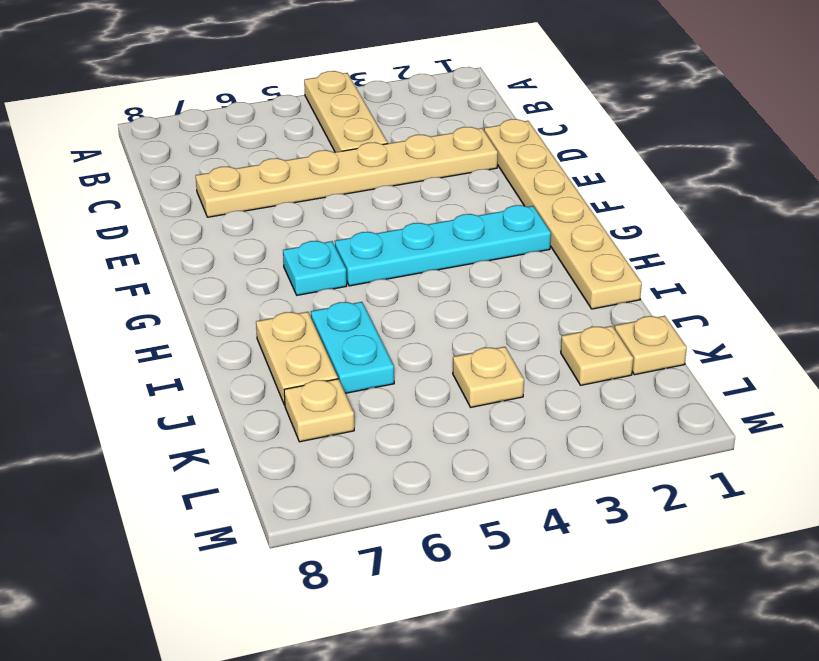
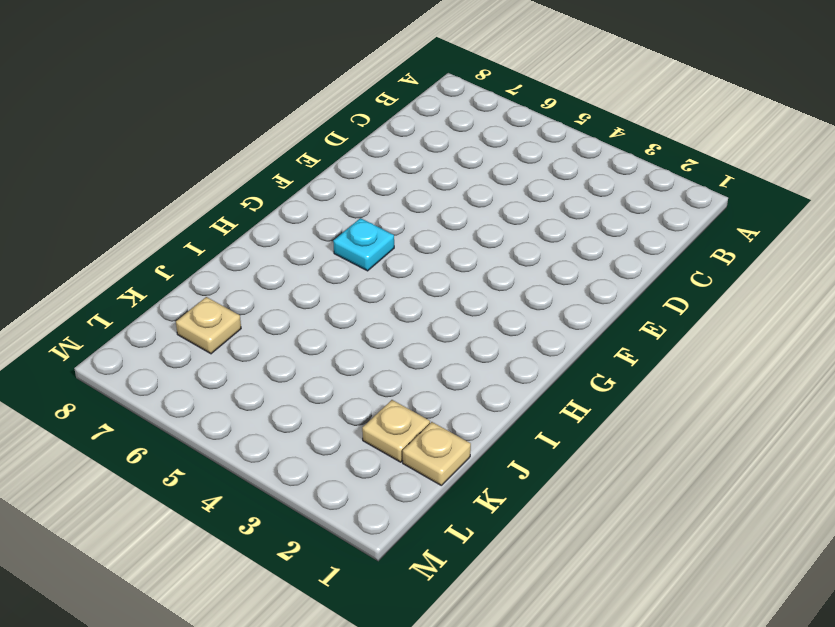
none -> tan 1x3 plate [304,71,388,152]
none -> tan 1x6 plate [484,119,642,309]

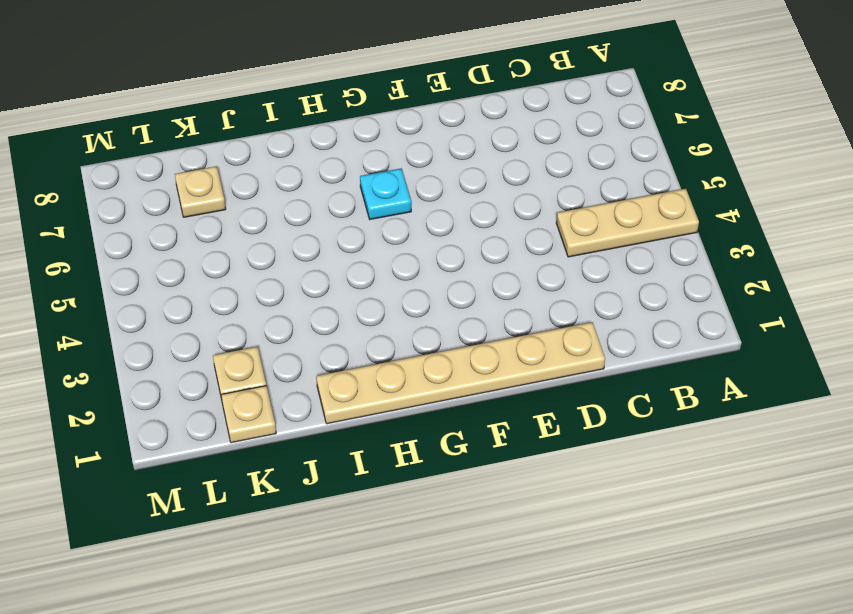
none -> tan 1x6 plate [196,127,498,217]
none -> cyan 1x4 plate [335,205,551,286]

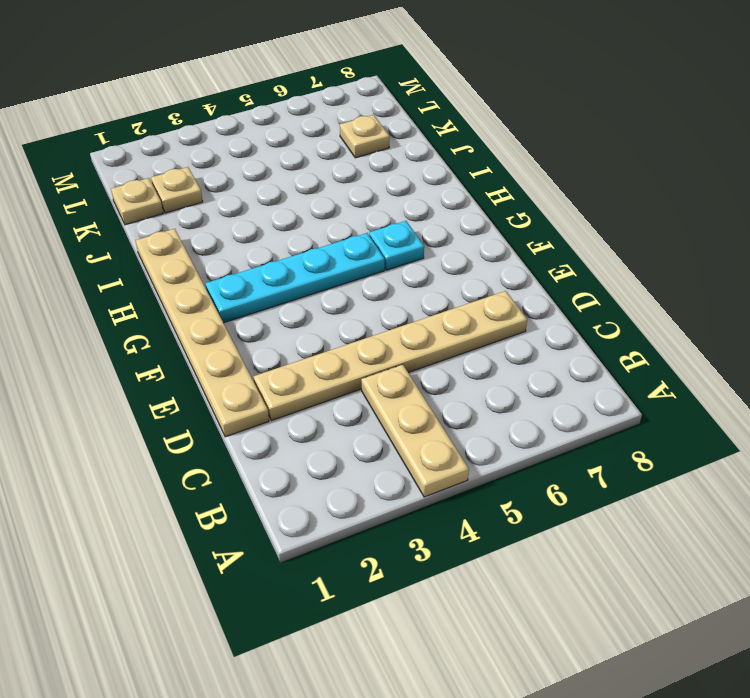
none -> cyan 1x2 plate [311,302,394,393]
none -> tan 1x2 plate [256,312,338,405]

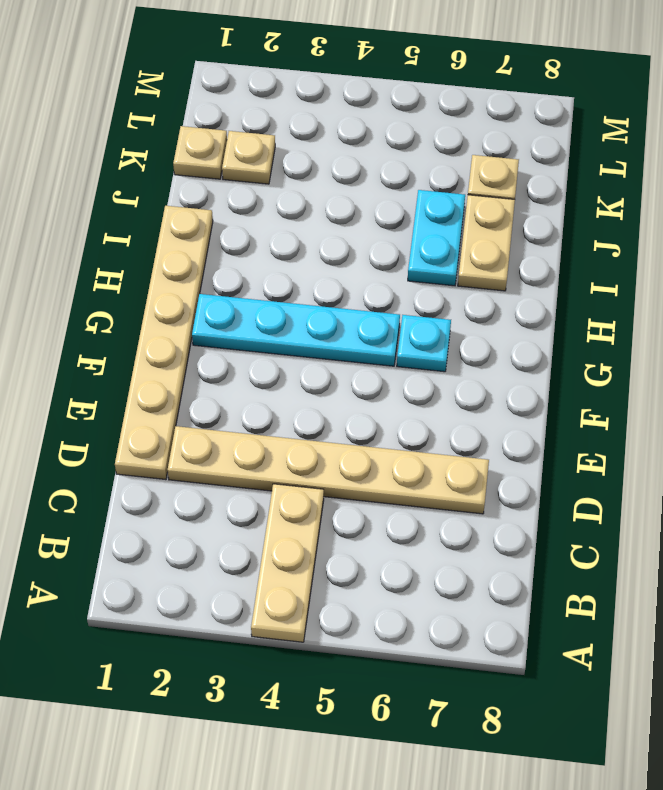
none -> tan 1x1 plate [453,347,524,407]

